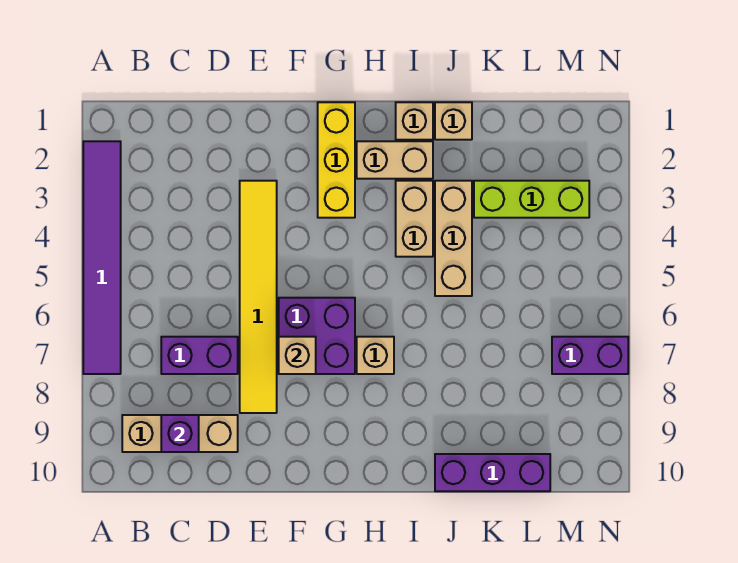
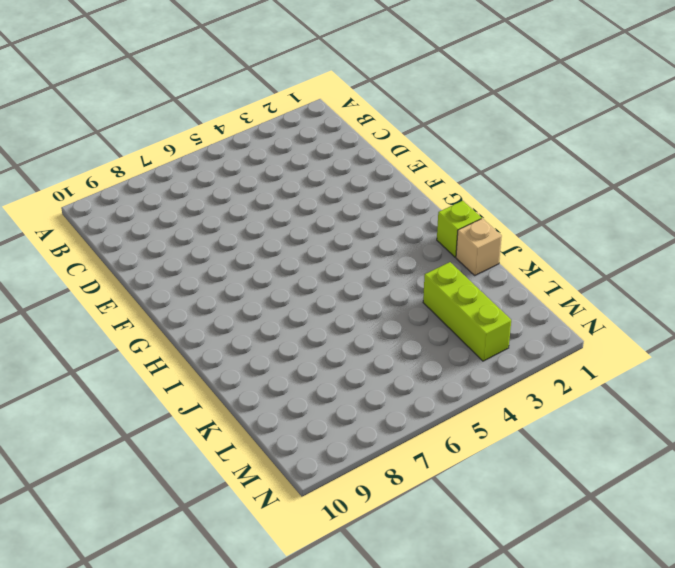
lime 1x1 brick [437,201,482,257] -> tan 1x1 brick [396,102,433,140]
none -> purple 1x6 tile [83,141,121,374]
none -> tan 1x3 brick [122,415,238,452]
none -> purple 1x2 brick [161,337,238,374]

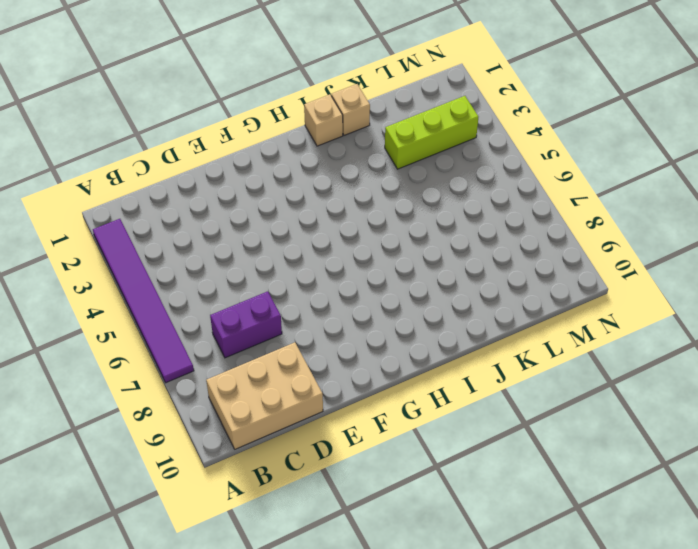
tan 2x3 brick [206,342,323,449] -> tan 1x3 brick [122,415,238,452]
none -> yellow 1x6 tile [240,181,277,413]
none -> purple 2x2 brick [279,298,355,374]
none -> yellow 1x3 brick [318,102,355,218]

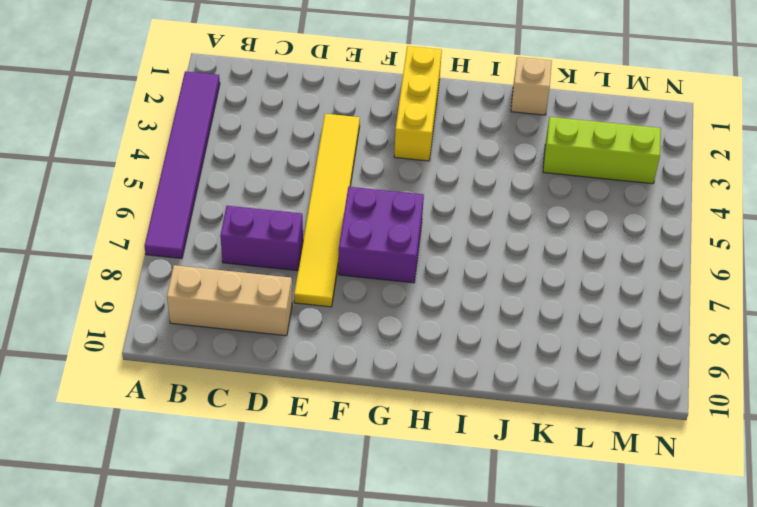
none -> tan 1x2 brick [357,141,433,179]
none -> tan 1x1 brick [357,337,394,374]
none -> tan 1x1 brick [396,102,433,140]

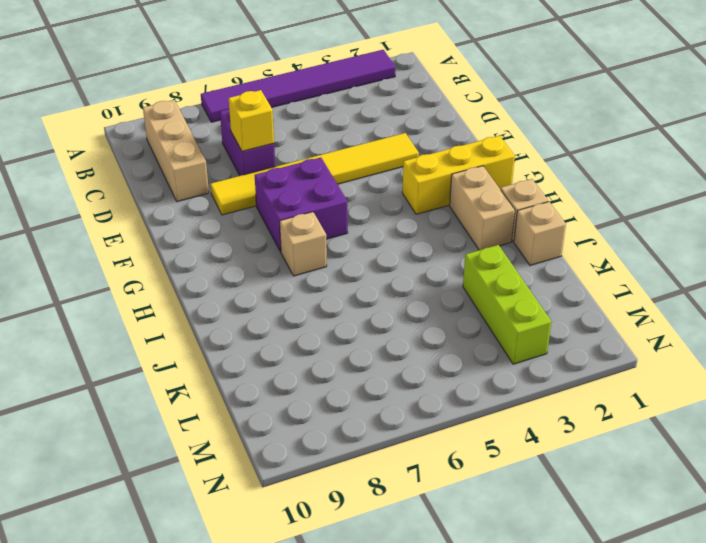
yellow 1x1 brick [229,90,274,151] -> none
none -> tan 1x2 brick [396,181,433,257]
none -> tan 1x3 brick [435,181,472,296]
none -> purple 1x3 brick [435,454,550,491]

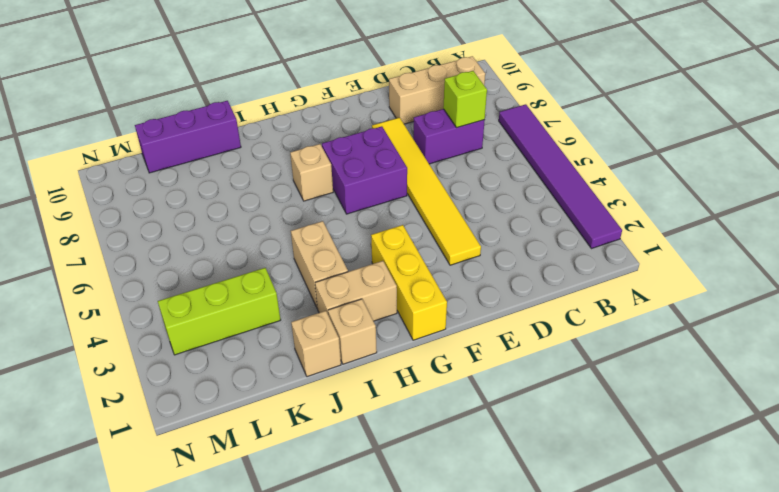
lime 1x1 brick [443,71,487,128] -> none
none -> tan 1x3 brick [435,181,472,296]
none -> purple 1x2 brick [552,337,628,374]
none -> purple 1x1 brick [161,415,199,452]

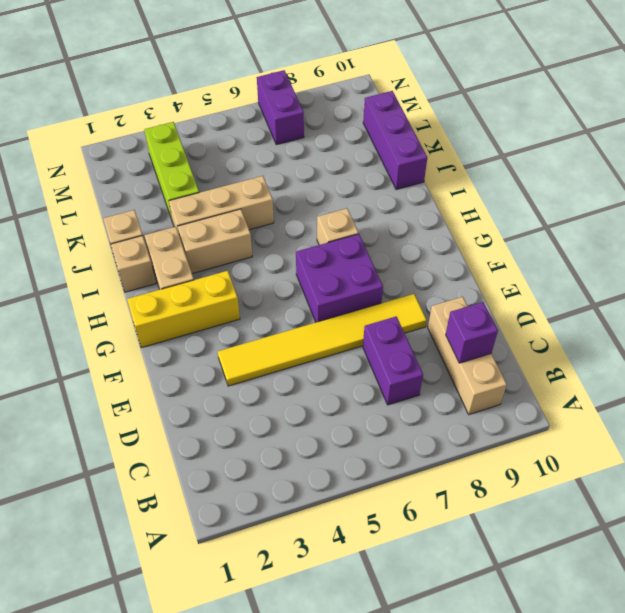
none -> purple 1x6 tile [83,141,121,374]
none -> tan 1x1 brick [279,337,316,374]

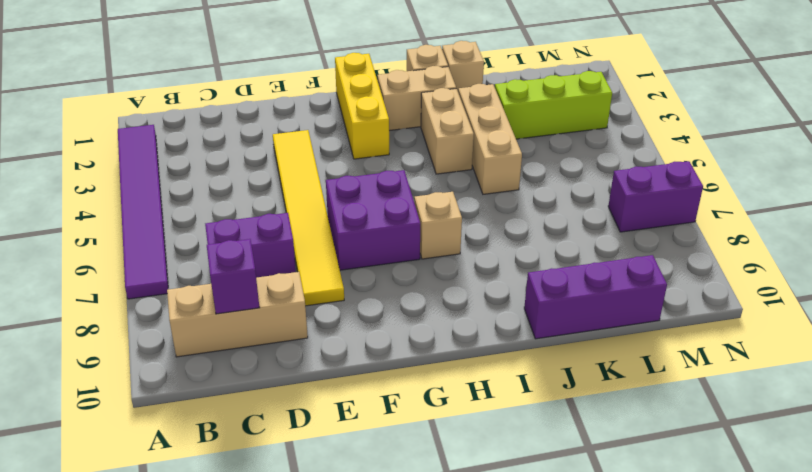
none -> tan 1x1 brick [279,337,316,374]

